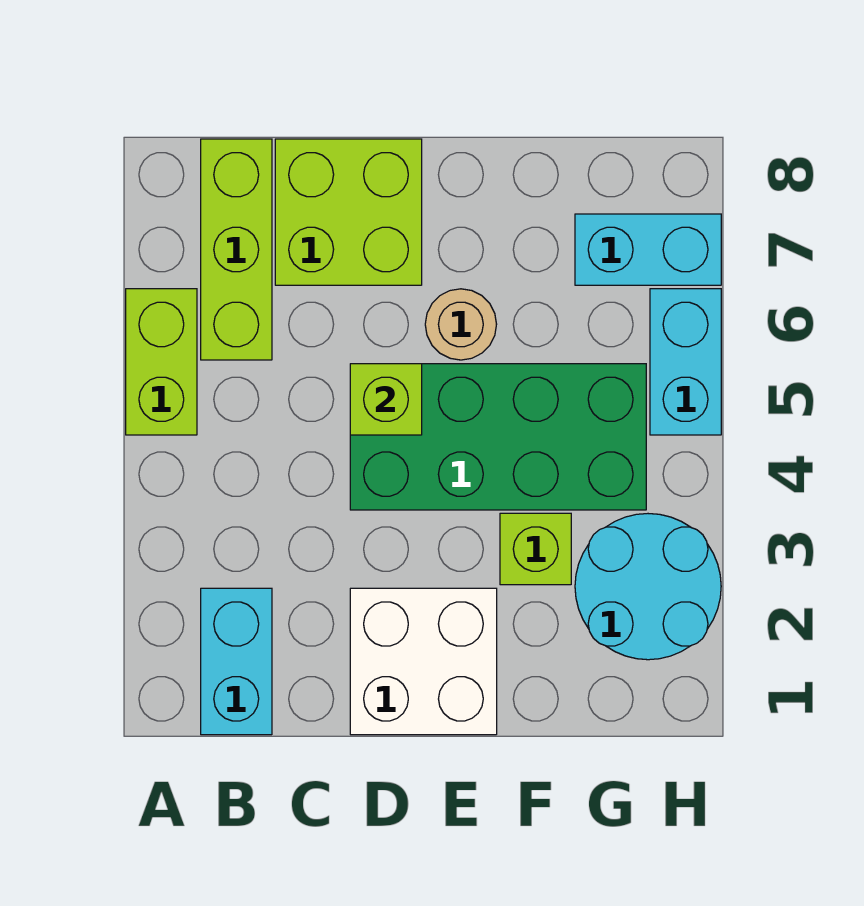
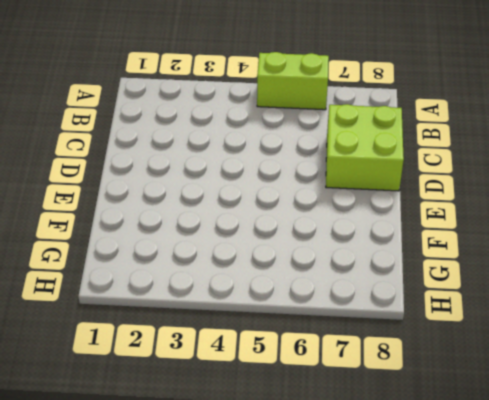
none -> cyan 1x2 brick [201,588,272,735]
none -> lime 1x3 brick [201,139,272,360]
none -> white 2x2 brick [350,588,497,735]

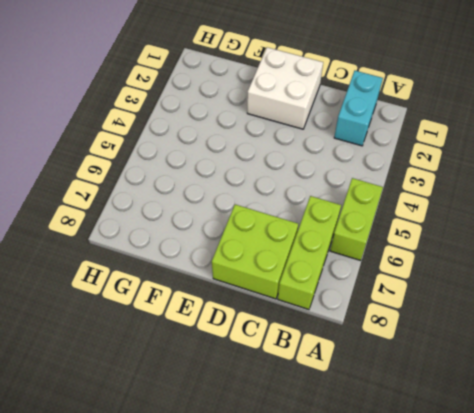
none -> green 2x4 brick [350,364,646,510]
none -> tan 1x1 round brick [425,289,497,360]
none -> lime 1x1 brick [500,513,571,585]

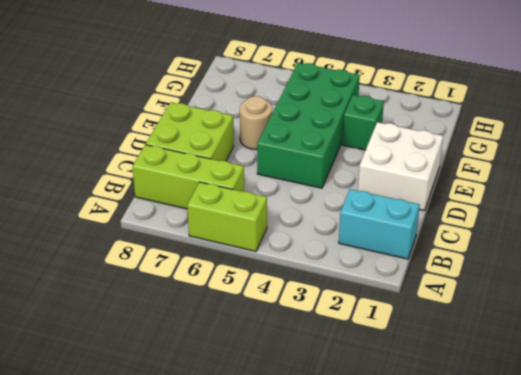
green 1x1 brick [342,95,384,150] -> lime 1x1 brick [500,513,571,585]
none -> cyan 2x2 round brick [575,514,721,660]
none -> cyan 1x2 brick [575,214,721,285]
none -> cyan 1x2 brick [650,289,721,435]

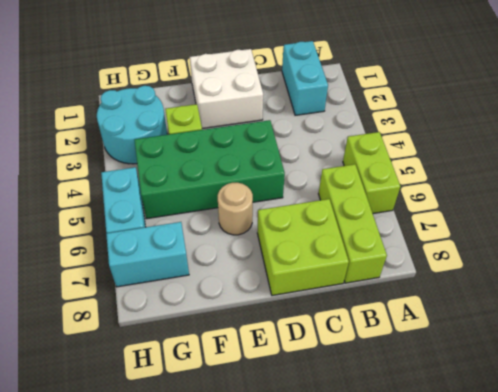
none -> lime 1x1 brick [350,364,422,435]

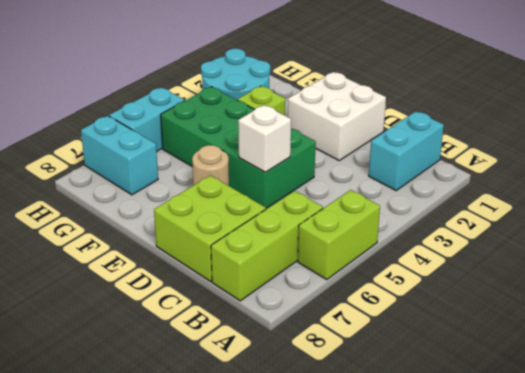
white 1x1 brick [238,105,291,172] -> lime 1x1 brick [350,364,422,435]

